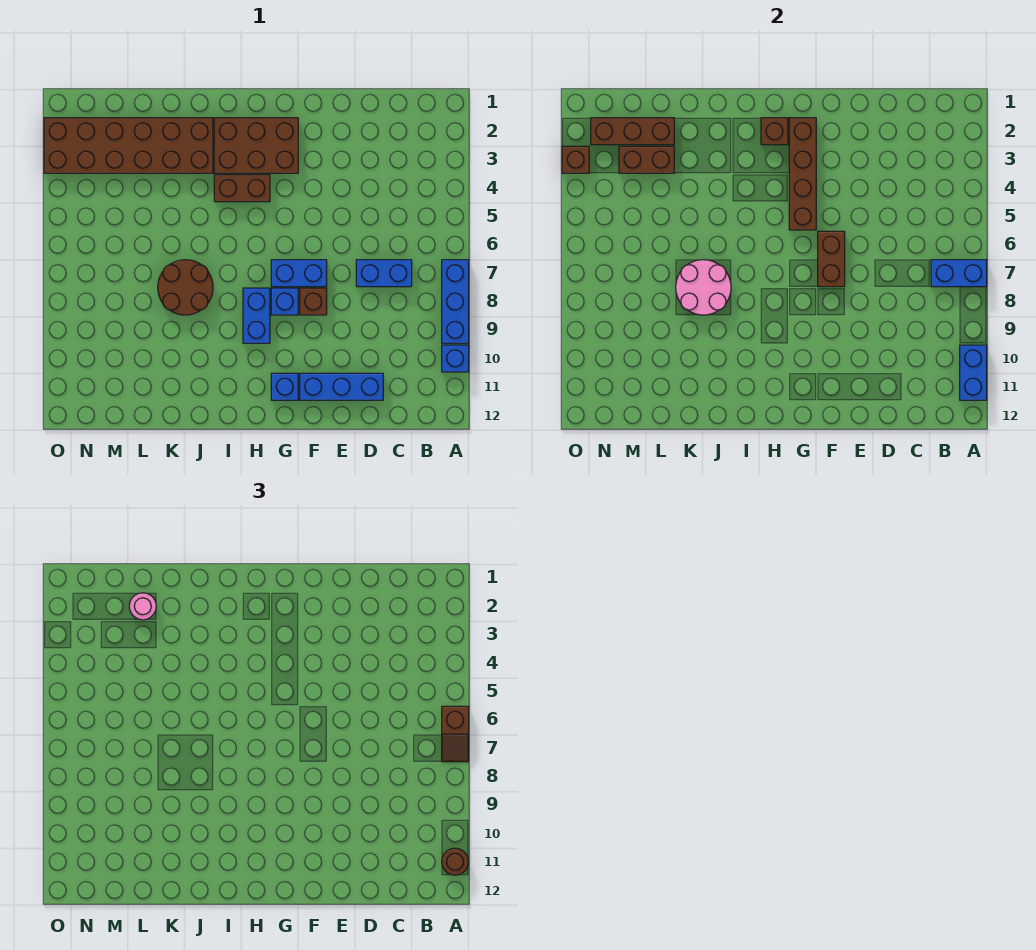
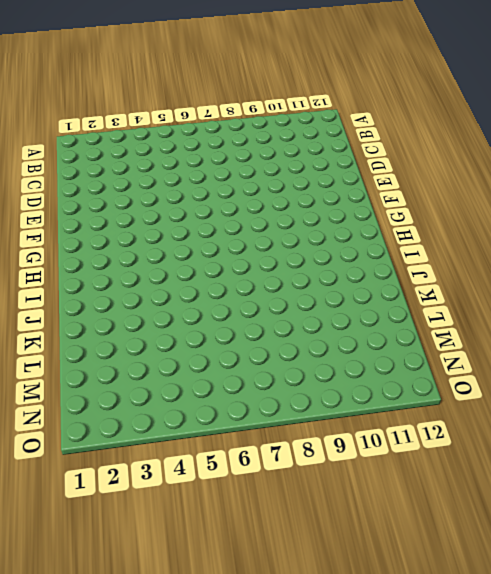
none -> blue 1x3 brick [442,260,469,343]
none -> blue 1x1 brick [442,345,469,372]
none -> blue 1x2 brick [356,260,412,287]

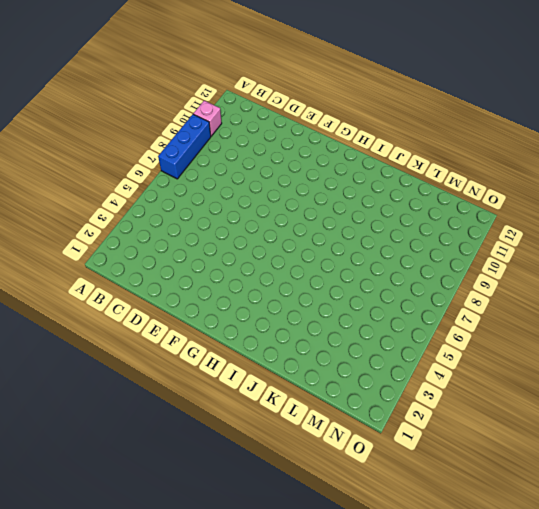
pink 1x1 brick [194,101,222,136] -> blue 1x1 brick [442,345,469,372]
none -> blue 1x2 brick [356,260,412,287]
none -> blue 1x3 brick [300,373,383,400]
none -> blue 1x2 brick [271,260,327,287]

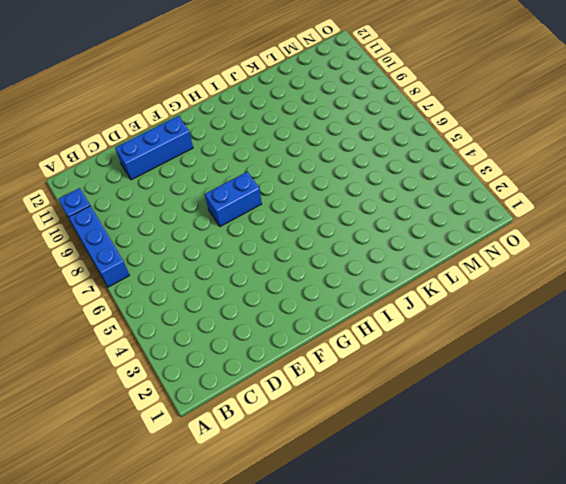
none -> blue 1x2 brick [356,260,412,287]
none -> brown 1x1 brick [300,288,327,315]
none -> brown 2x3 brick [214,118,298,173]

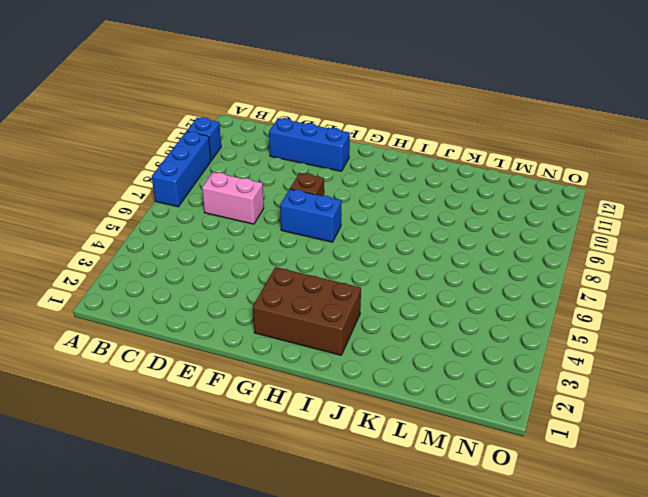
pink 1x2 brick [202,172,264,224] -> blue 1x2 brick [356,260,412,287]
none -> blue 1x1 brick [271,288,298,315]
none -> blue 1x1 brick [271,373,298,400]
none -> brown 1x2 brick [214,175,270,202]

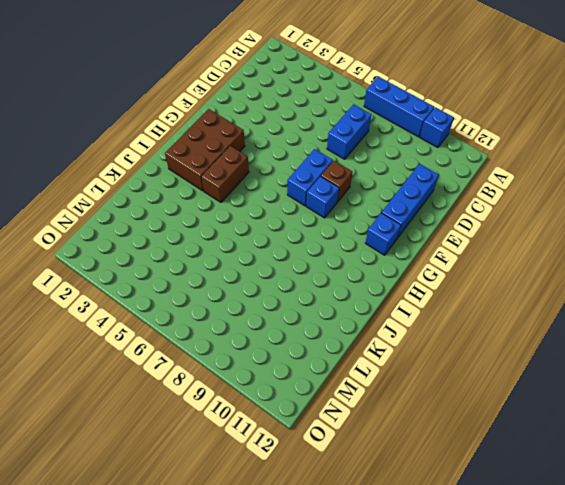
none -> blue 1x2 brick [243,288,270,343]
none -> brown 2x6 brick [44,118,213,173]
none -> brown 2x2 round brick [158,260,213,315]

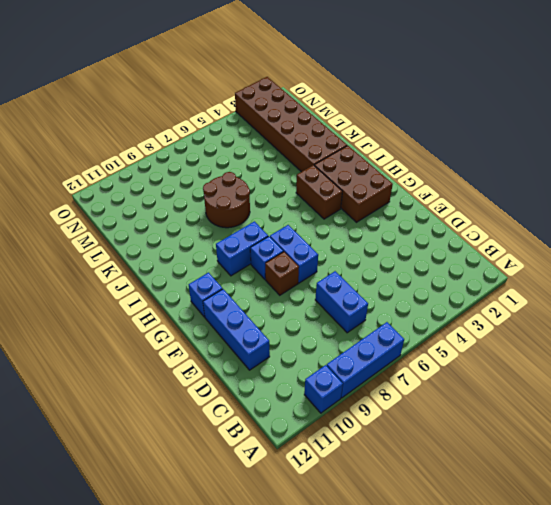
none -> blue 1x2 brick [931,260,987,287]
none -> blue 1x2 brick [960,345,987,400]
none -> brown 1x2 brick [818,231,845,287]

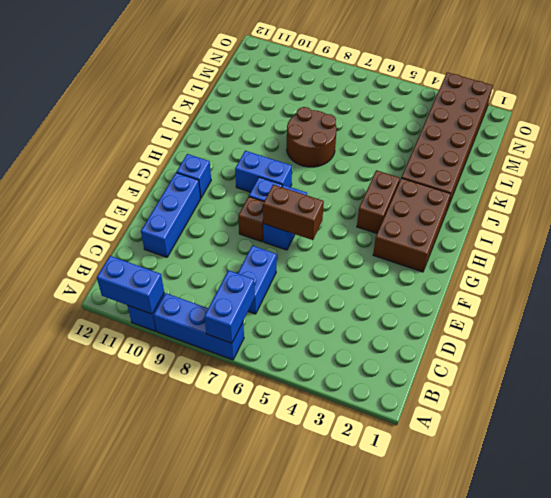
none -> brown 1x4 brick [789,118,816,230]
none -> brown 1x1 brick [761,118,788,145]
none -> pink 2x2 round brick [676,260,731,315]

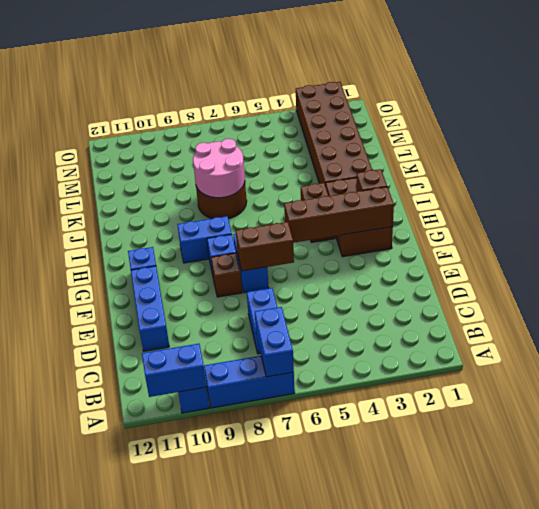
none -> brown 1x3 brick [591,118,674,145]
none -> brown 1x2 brick [619,146,674,173]
none -> brown 1x1 brick [562,146,589,173]

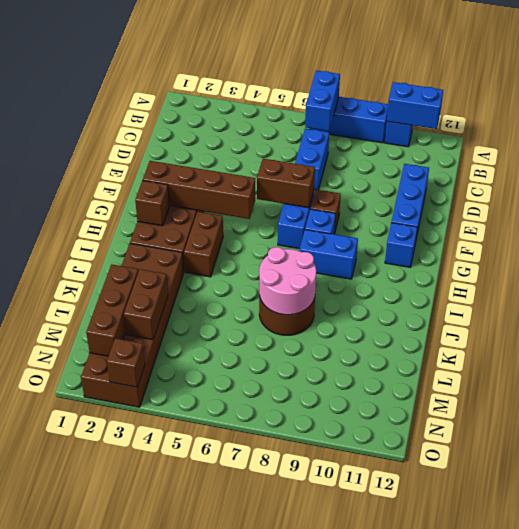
none -> brown 1x2 slope [442,706,469,762]
none -> brown 1x1 round brick [442,848,469,875]
none -> pink 1x1 round brick [129,593,156,620]

